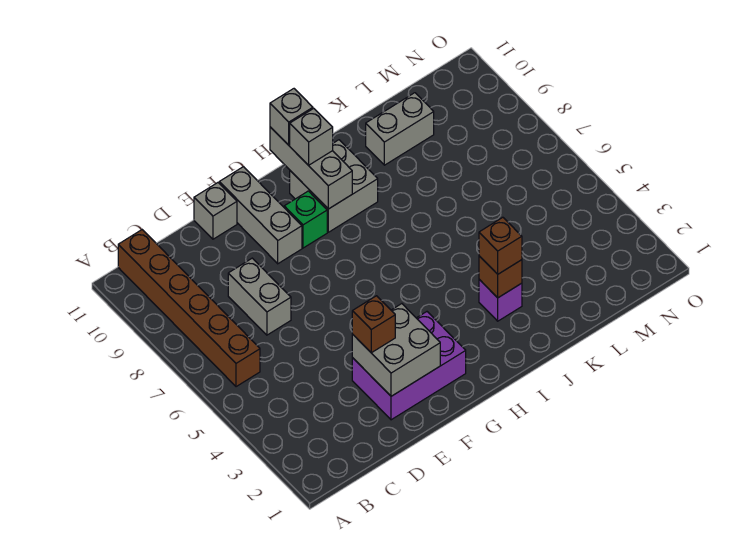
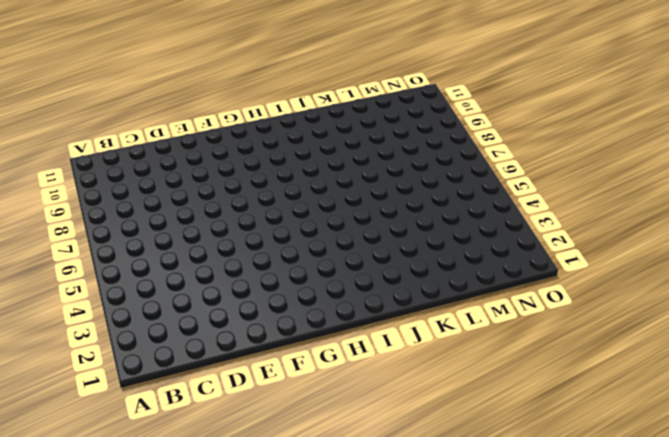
none -> brown 1x6 brick [118,230,260,387]
none -> grey 1x2 brick [228,258,291,335]
none -> purple 2x3 brick [352,312,466,420]

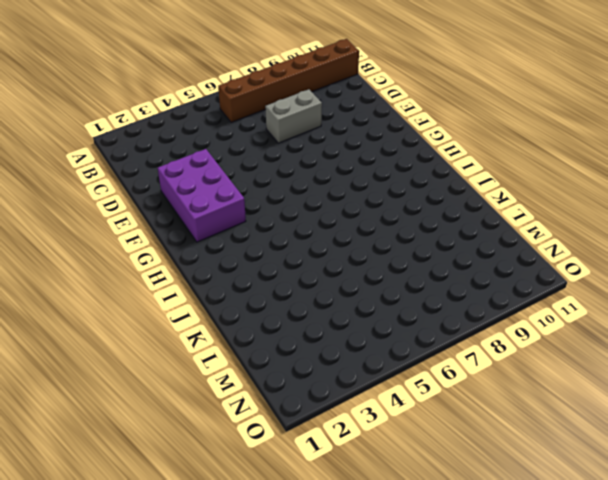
none -> grey 1x1 brick [194,183,237,239]
none -> grey 1x3 brick [219,167,302,264]
none -> green 1x1 brick [284,191,327,248]

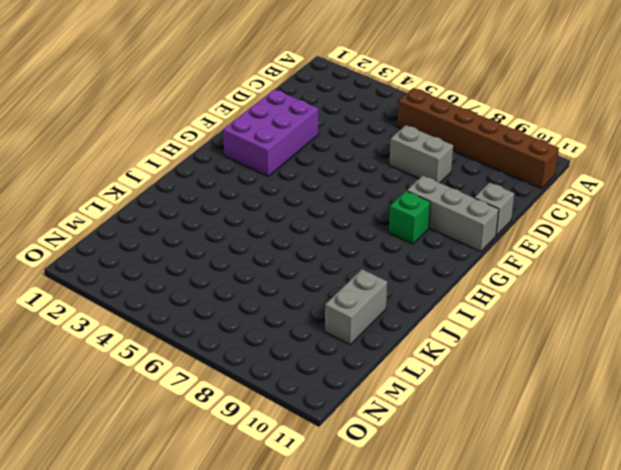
none -> grey 2x2 brick [290,140,378,232]
none -> purple 1x1 brick [479,279,522,321]
none -> grey 2x2 brick [352,304,440,396]

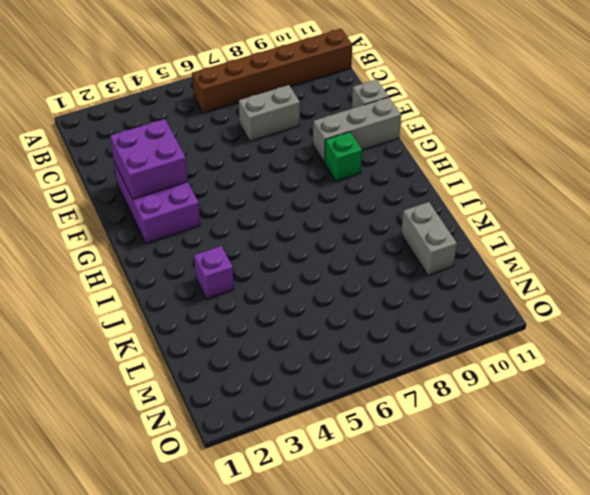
purple 2x2 brick [110,119,188,199] -> grey 2x2 brick [352,304,440,396]
none -> grey 2x2 brick [290,140,378,232]
none -> grey 1x3 brick [270,127,352,209]
none -> brown 1x1 brick [479,256,522,298]

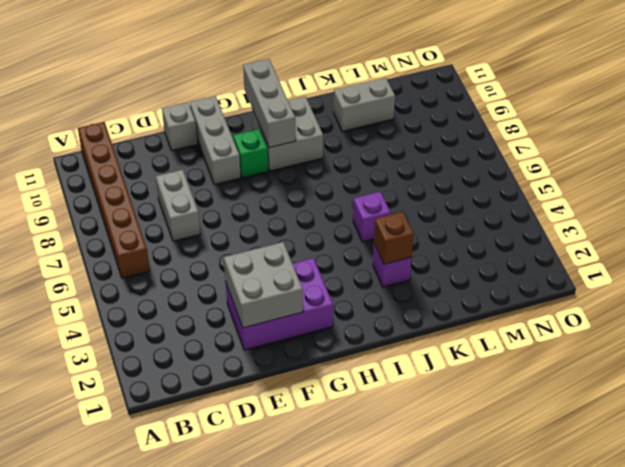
purple 1x1 brick [353,192,390,242] -> none
none -> brown 1x1 brick [352,296,395,353]
none -> grey 1x1 brick [290,108,333,165]
none -> grey 1x1 brick [270,89,313,145]

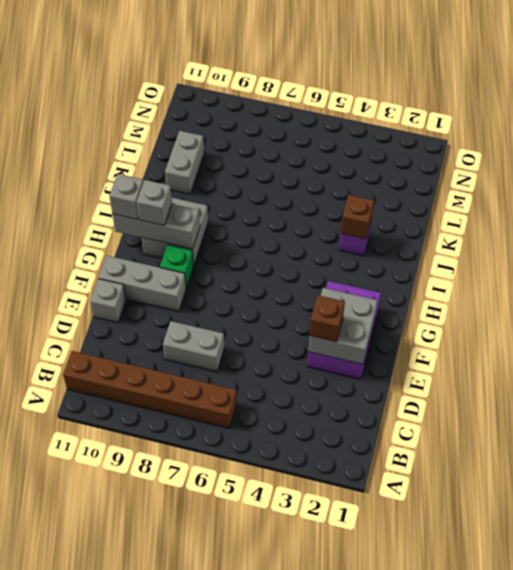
none -> brown 1x1 brick [479,217,522,274]

